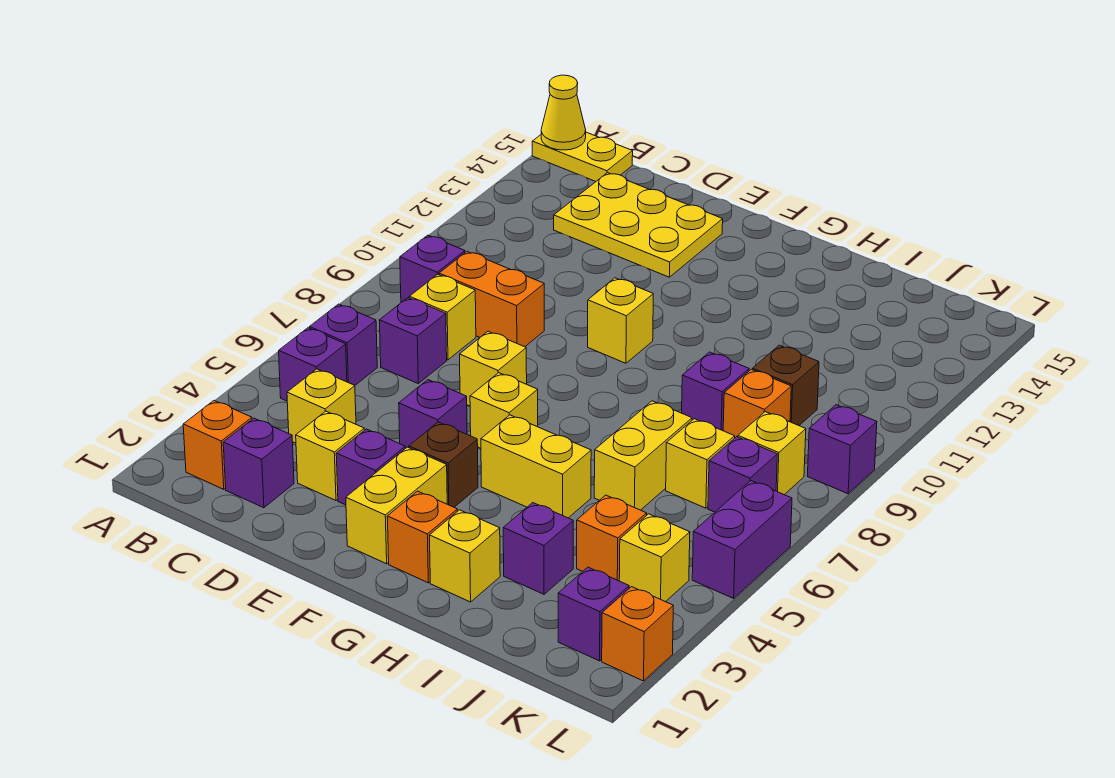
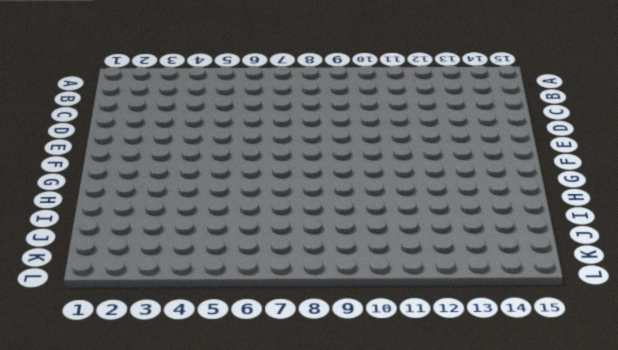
none -> yellow 1x2 plate [532,132,633,181]
none -> orange 1x1 brick [183,401,252,489]
none -> purple 1x1 brick [279,328,347,401]
none -> purple 1x1 brick [310,304,377,385]

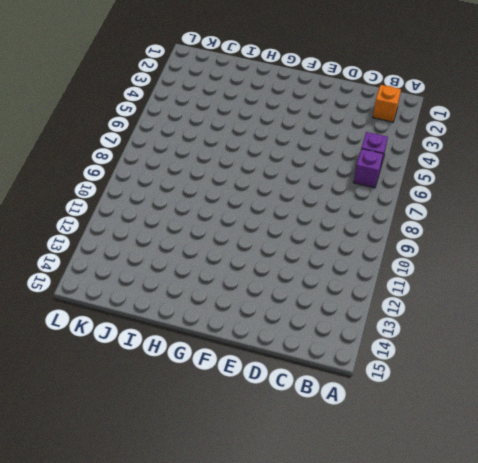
none -> yellow 1x2 plate [532,132,633,181]
none -> purple 1x1 brick [400,235,465,302]
none -> purple 1x1 brick [223,418,294,508]
none -> yellow 1x1 brick [287,369,356,443]

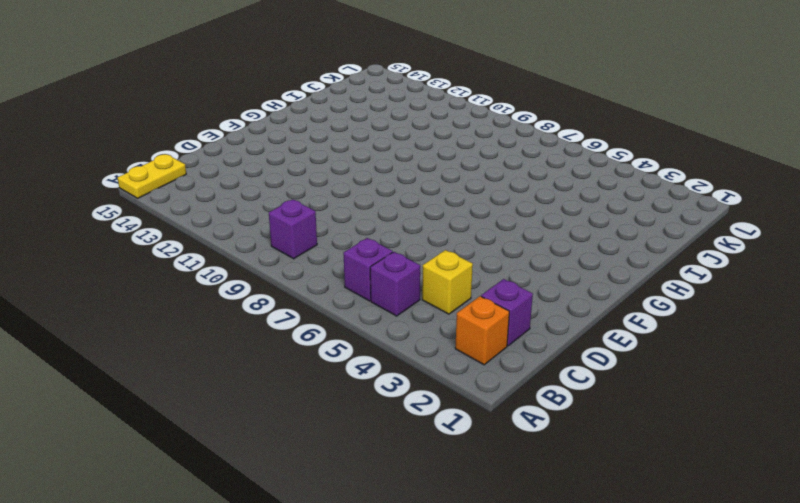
none -> purple 1x1 brick [379,298,447,383]
none -> yellow 1x1 brick [409,274,476,360]
none -> orange 1x2 brick [439,252,544,347]
none -> yellow 2x3 plate [554,173,723,277]

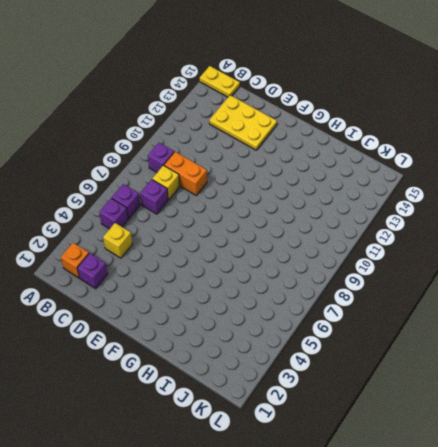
none -> yellow 1x1 brick [296,411,364,500]
none -> purple 1x1 brick [336,429,405,505]
none -> purple 1x1 brick [399,380,467,448]
none -> yellow 1x1 brick [460,331,527,406]

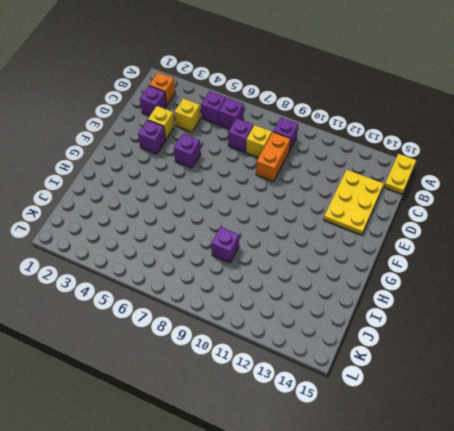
none -> yellow 1x1 brick [460,331,527,406]
none -> yellow 1x2 brick [346,447,447,564]
none -> brown 1x1 brick [409,422,478,507]
none -> yellow 1x1 brick [470,373,538,448]

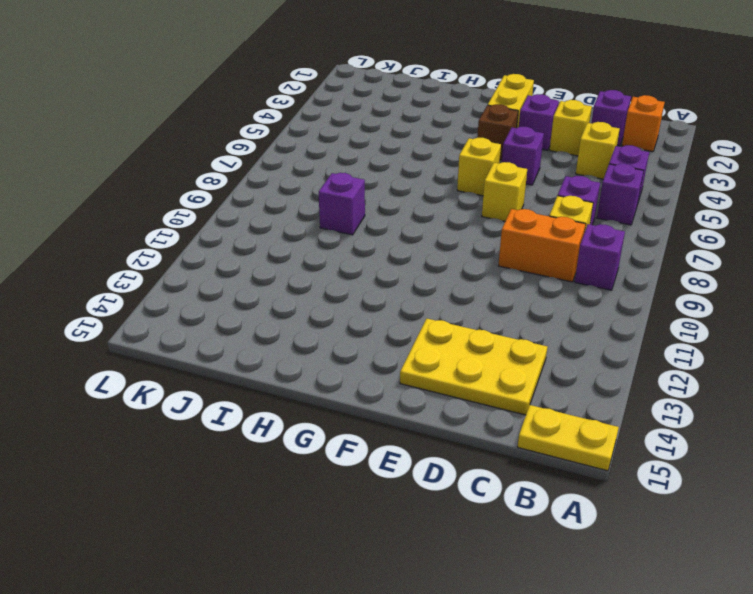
none -> yellow 1x1 brick [588,278,653,363]
none -> orange 1x1 brick [387,491,457,583]
none -> yellow 1x2 brick [481,415,591,518]
none -> yellow 1x1 brick [430,510,500,602]

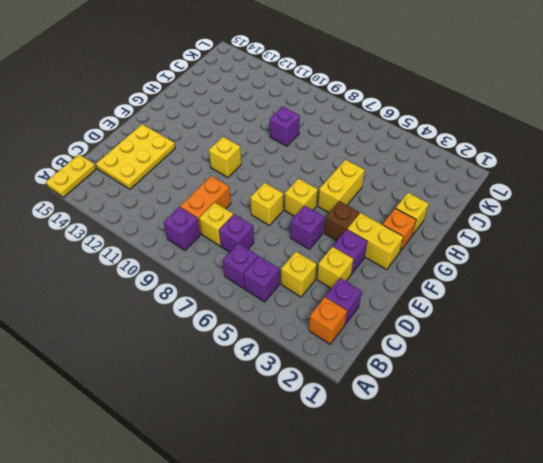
none -> purple 1x1 brick [503,503,573,594]
none -> yellow 1x2 brick [594,401,692,510]
none -> orange 1x1 brick [577,495,647,581]
none -> yellow 1x1 brick [666,419,735,508]

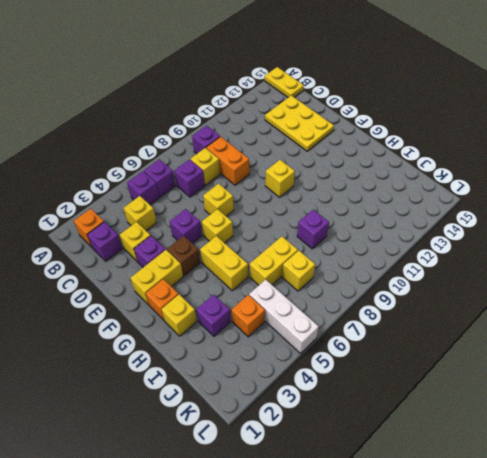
white 1x3 brick [249,280,319,353] -> purple 1x2 brick [692,481,792,598]
none -> orange 1x1 brick [723,369,791,438]
none -> brown 1x1 brick [753,345,819,425]
none -> purple 1x1 brick [558,567,629,661]
none -> yellow 1x1 brick [619,514,690,602]

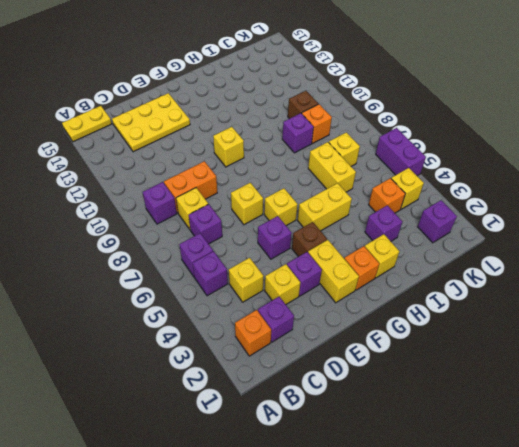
none -> purple 1x1 brick [708,437,777,512]
none -> yellow 1x1 brick [738,412,806,495]
none -> orange 1x1 brick [602,587,673,681]
none -> purple 1x1 brick [807,405,877,494]

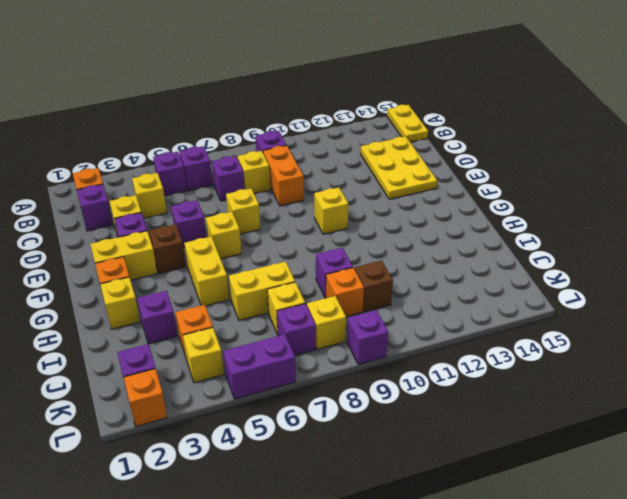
none -> yellow 1x1 cone [541,75,586,150]

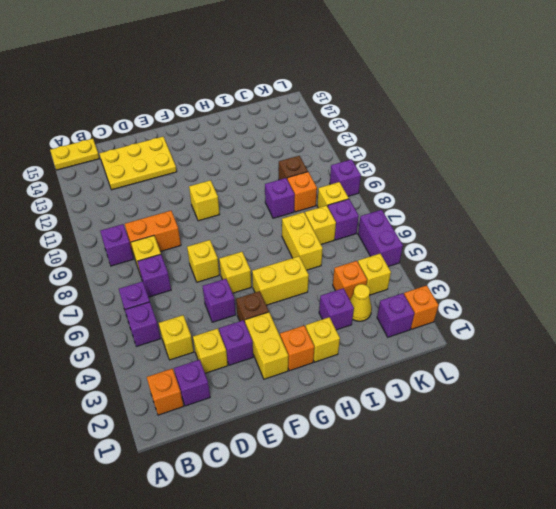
yellow 1x1 cone [350,284,372,321] -> yellow 1x1 cone moved to [541,75,586,150]

